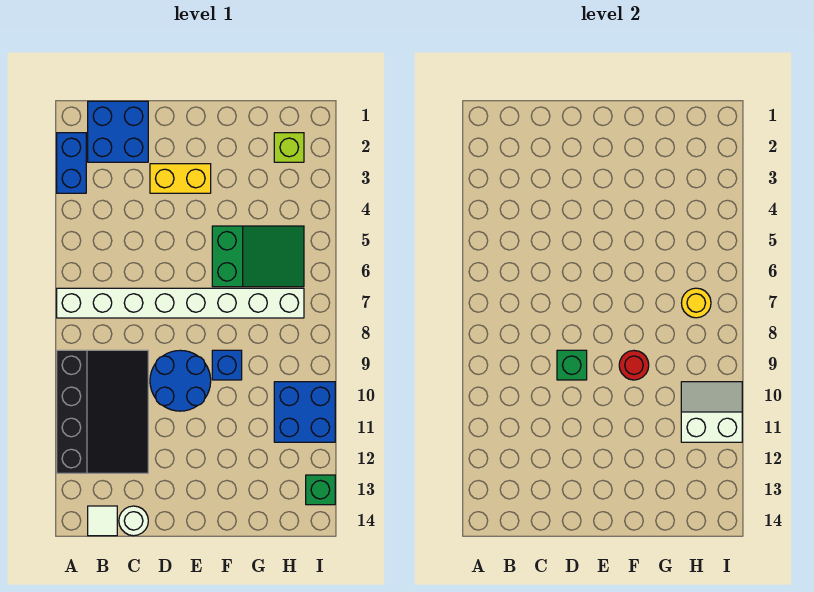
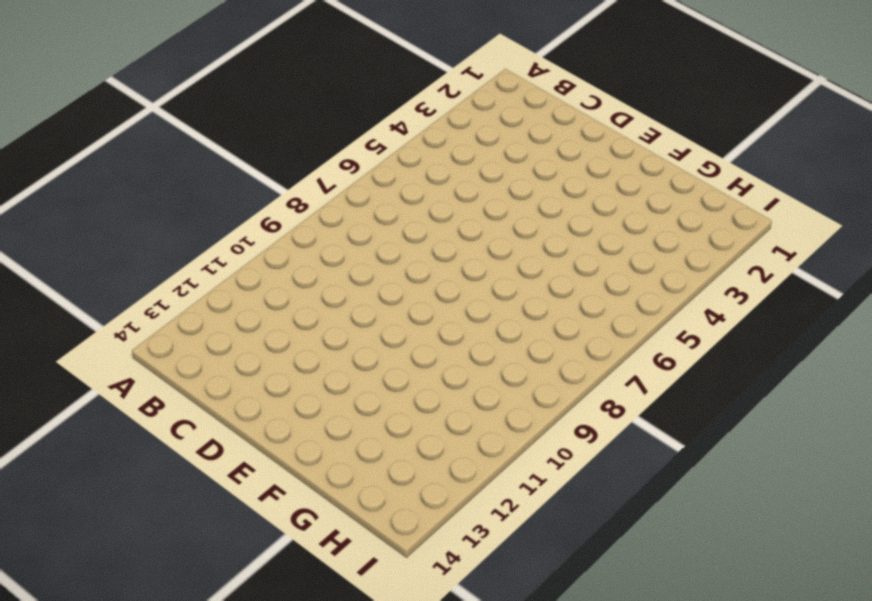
none -> blue 1x2 brick [57,133,86,193]
none -> white 1x8 brick [57,288,304,318]
none -> black 3x4 slope [57,350,148,473]

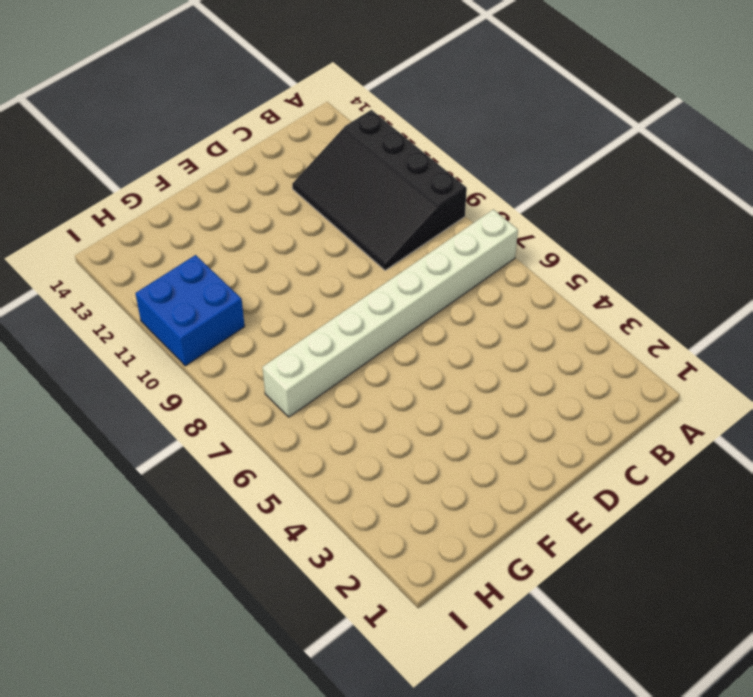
none -> blue 1x2 brick [57,133,86,193]
none -> blue 2x2 brick [88,101,148,162]
none -> white 1x1 tile [88,506,117,536]

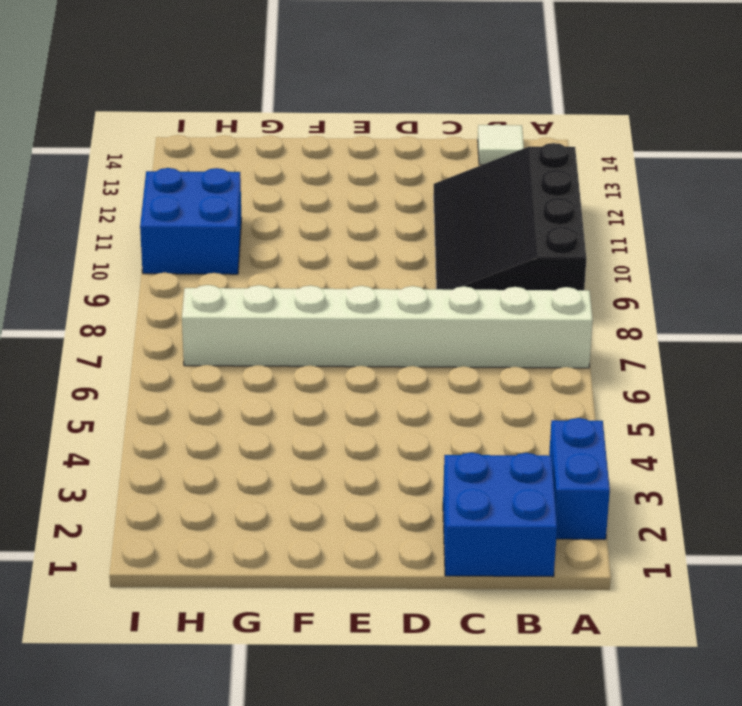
none -> white 1x1 round brick [119,506,148,536]
none -> yellow 1x2 brick [150,164,211,193]
none -> blue 2x2 round brick [150,350,211,411]

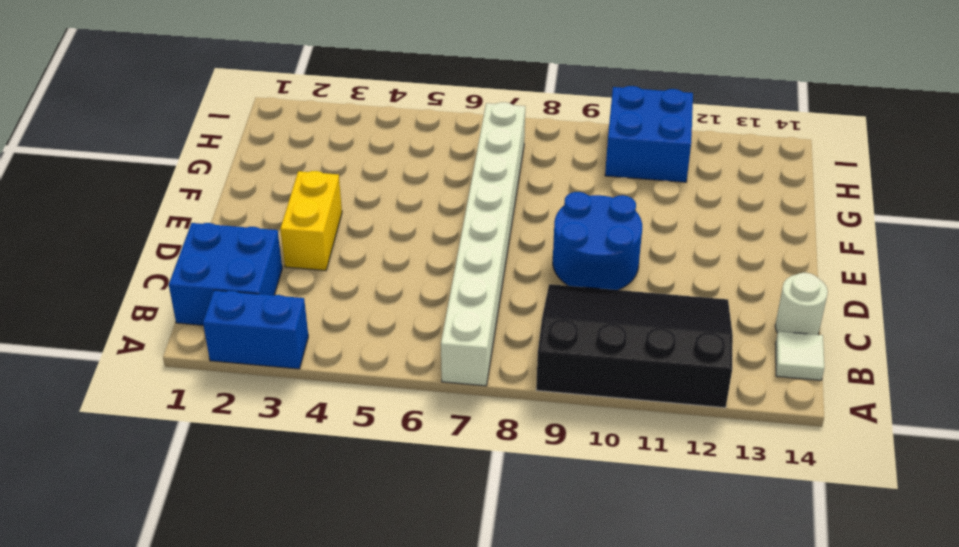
none -> green 2x3 slope [212,226,304,287]
none -> blue 1x1 brick [212,350,242,380]
none -> lime 1x1 brick [274,133,304,162]

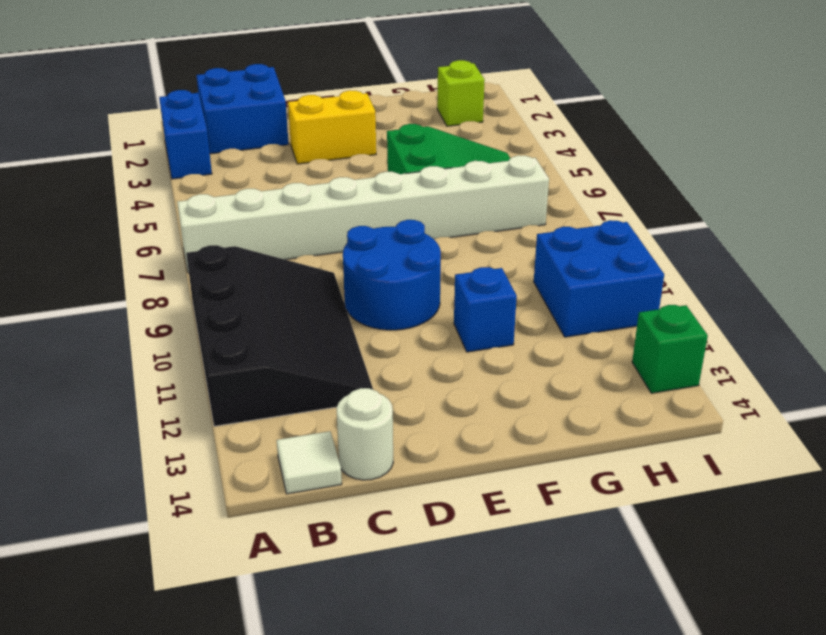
blue 1x1 brick [454,267,517,352] -> blue 1x1 brick moved to [212,350,242,380]
none -> green 1x1 brick [557,350,587,380]
none -> red 1x1 round brick [619,351,649,380]
none -> yellow 1x1 round brick [682,288,711,318]

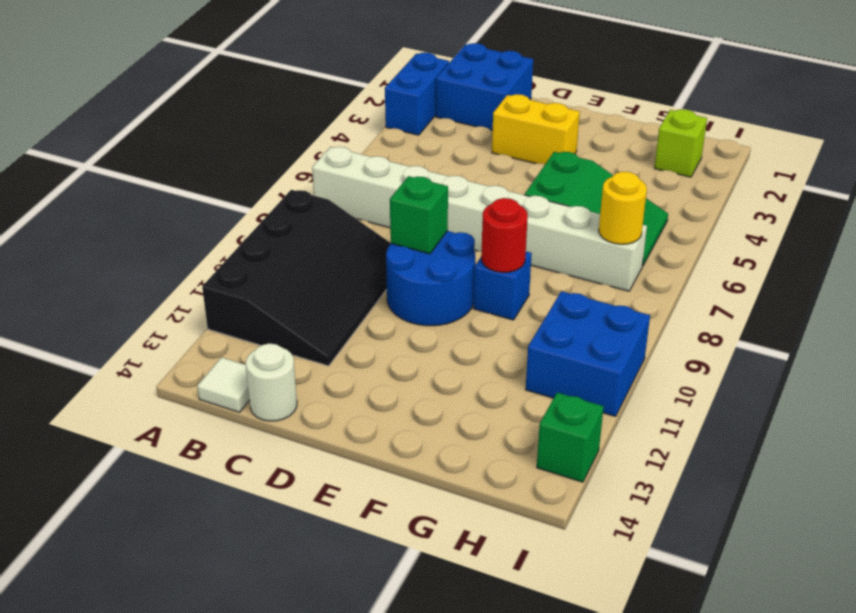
none -> white 2x2 slope [681,382,742,442]

